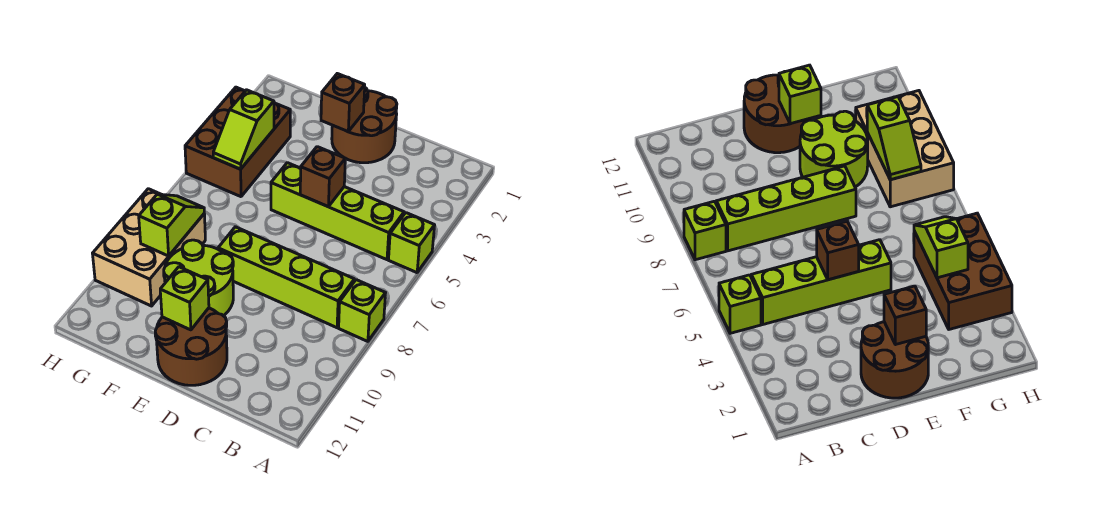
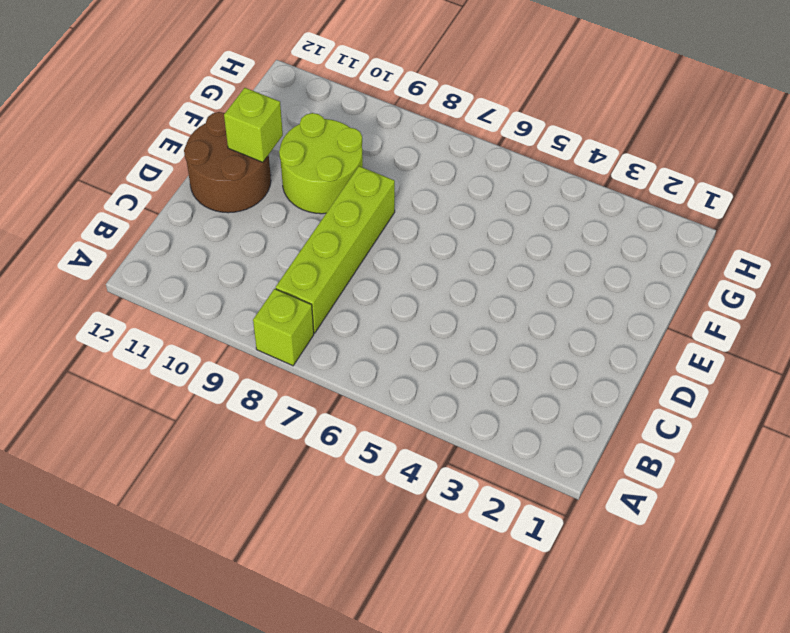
none -> lime 1x1 brick [389,213,435,273]
none -> lime 1x4 brick [271,163,404,260]
none -> brown 2x2 round brick [332,88,397,163]

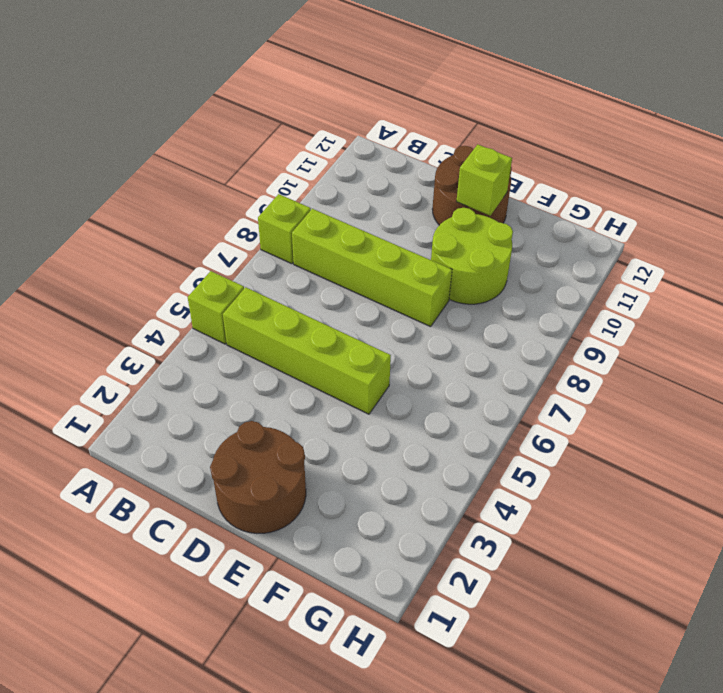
none -> brown 2x3 brick [185,87,290,197]
none -> tan 2x3 brick [93,189,205,306]
none -> brown 1x1 brick [300,147,345,207]

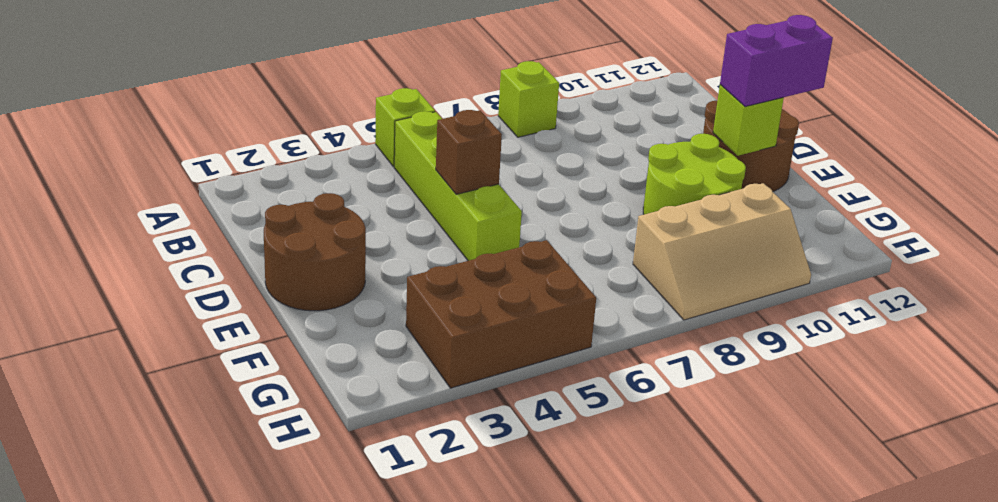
purple 1x2 brick [720,15,833,107] -> none
tan 2x3 slope [633,183,811,320] -> tan 2x3 brick [93,189,205,306]
none -> lime 1x4 brick [218,227,354,328]
none -> brown 1x1 brick [321,74,365,132]
none -> lime 1x2 slope [213,90,274,169]

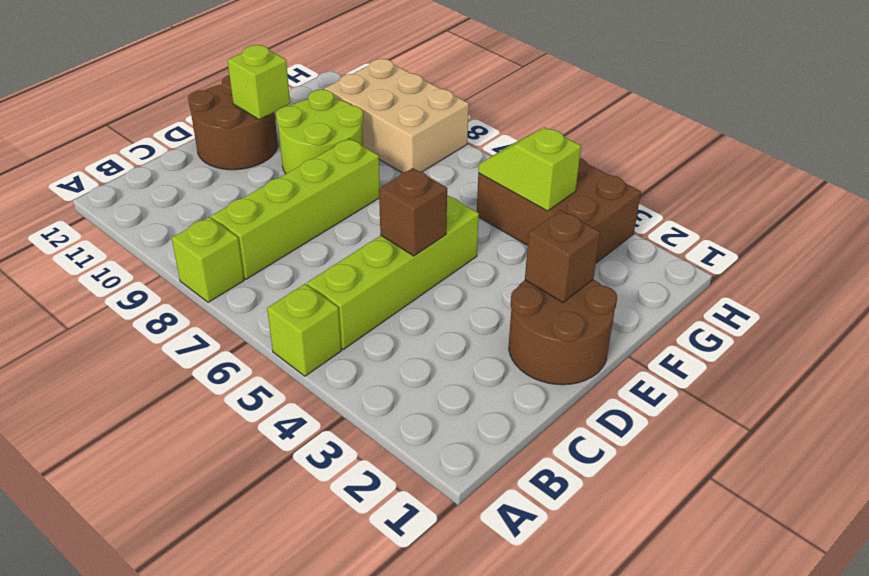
none -> lime 1x2 slope [139,194,204,256]

